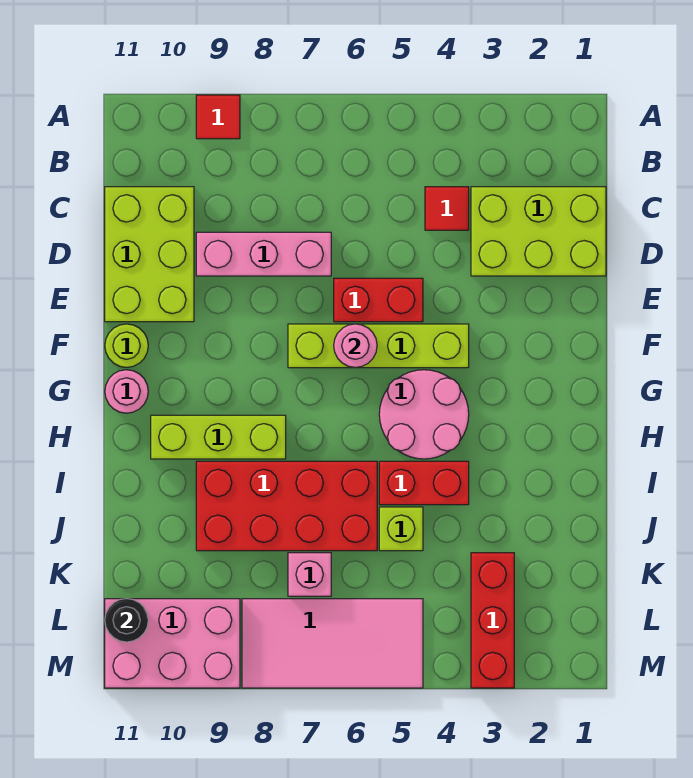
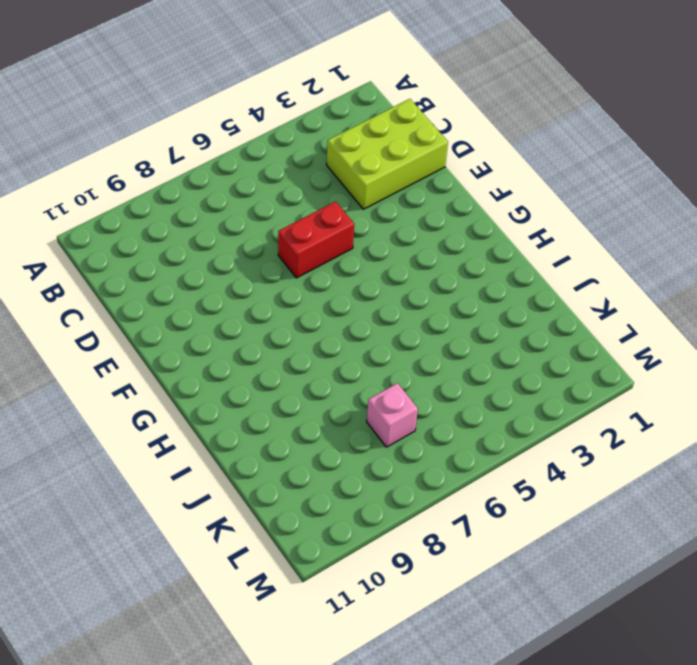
none -> red 1x1 tile [196,95,240,139]
none -> red 1x1 tile [425,187,469,230]
none -> lime 2x3 brick [105,187,194,322]

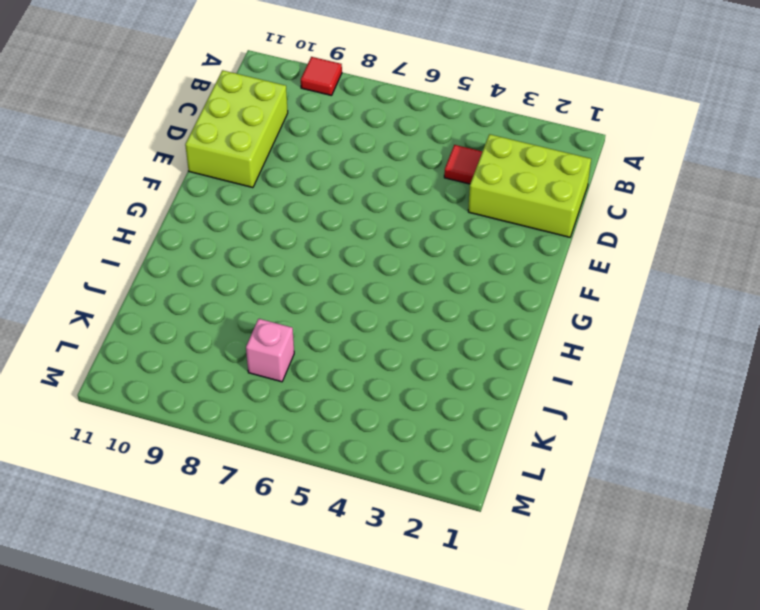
none -> pink 1x3 brick [196,232,331,276]
none -> red 1x2 brick [334,278,423,322]
none -> lime 1x4 brick [288,324,469,368]

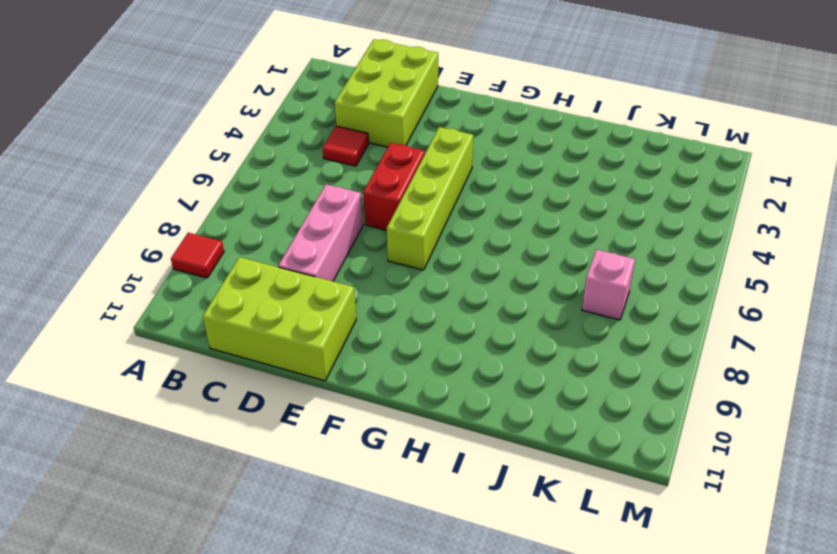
none -> lime 1x1 round brick [105,324,148,367]
none -> pink 2x2 round brick [379,370,469,459]
none -> pink 1x1 round brick [105,370,148,413]

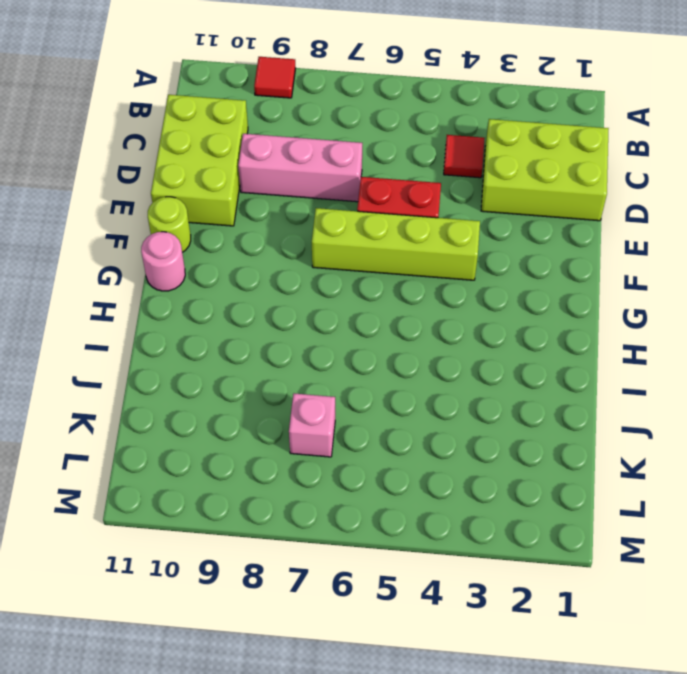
none -> pink 2x2 round brick [379,370,469,459]
none -> lime 1x3 brick [151,415,286,459]
none -> red 1x2 brick [379,461,469,505]

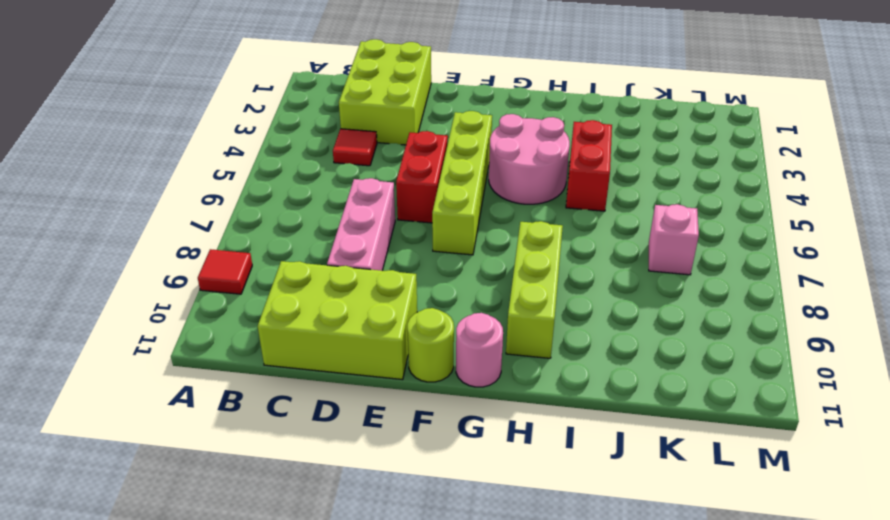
none -> red 2x4 brick [196,461,377,551]
none -> lime 1x1 brick [379,507,423,551]
none -> red 1x3 brick [471,553,514,688]

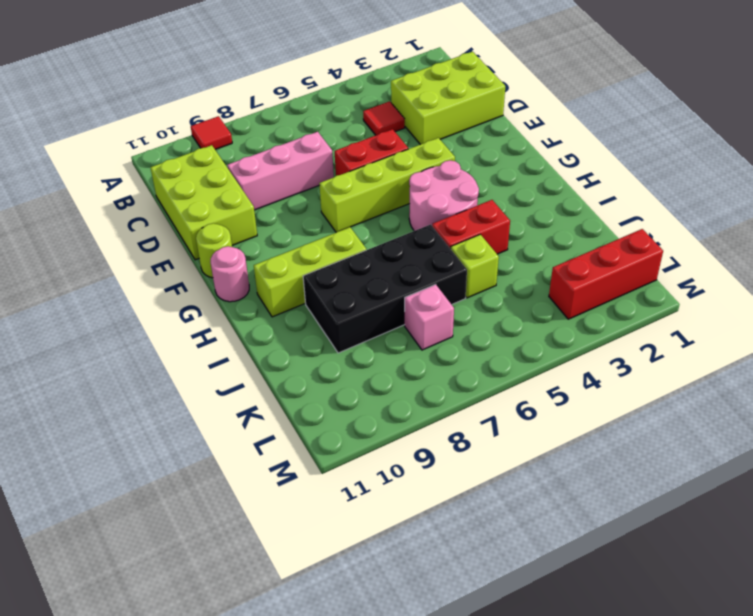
black 2x4 brick [303,224,467,353] -> red 2x4 brick [196,461,377,551]
red 1x3 brick [549,229,663,319] -> red 1x3 brick turned to [471,553,514,688]
none -> pink 2x4 tile [242,599,423,688]
none -> pink 2x3 brick [105,599,240,688]
none -> pink 1x1 round brick [334,324,377,368]

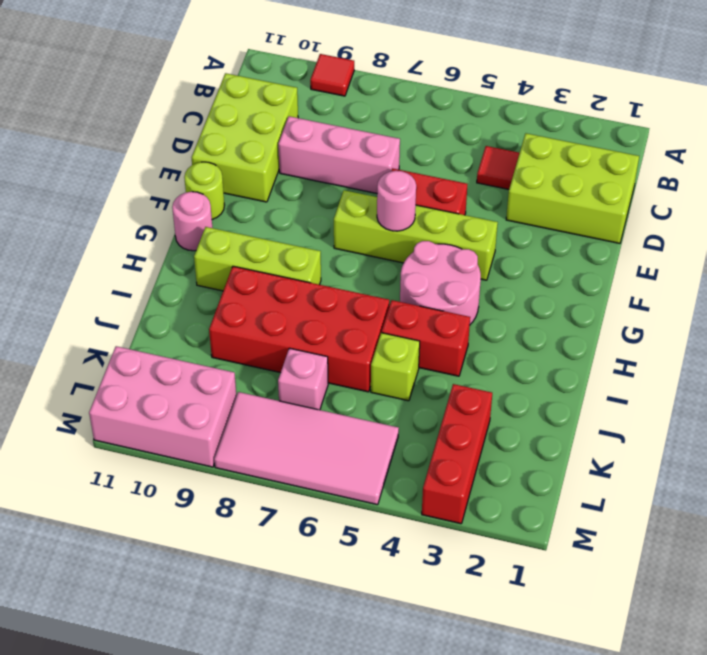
none -> black 1x1 round brick [105,599,148,642]

